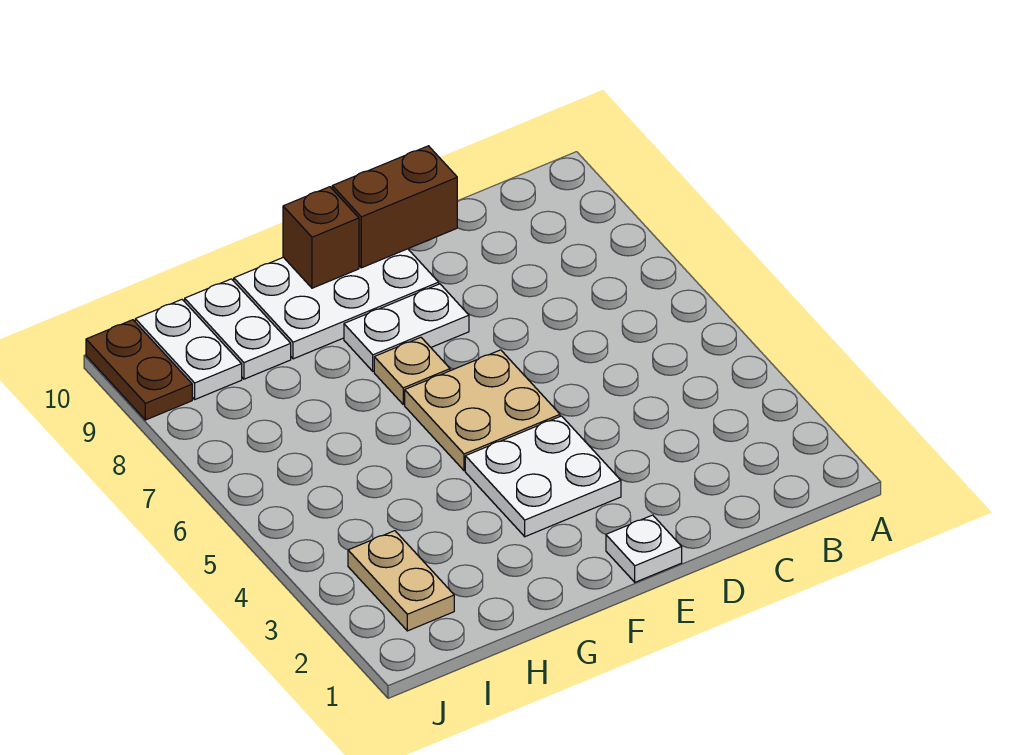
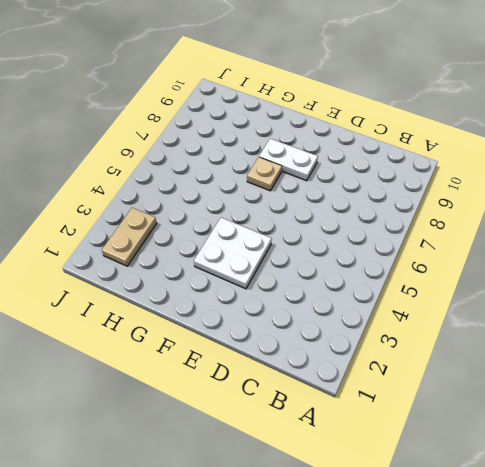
none -> white 1x1 plate [606,515,682,582]
none -> tan 2x2 plate [405,350,560,471]
none -> white 2x3 plate [234,249,439,359]

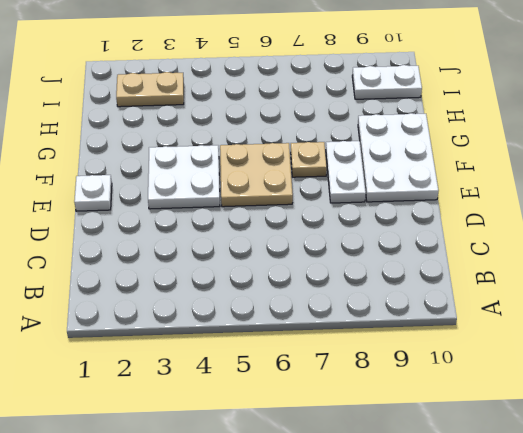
none -> white 1x2 plate [185,279,291,379]
none -> brown 1x2 plate [86,320,192,420]
none -> brown 1x2 brick [332,146,457,268]

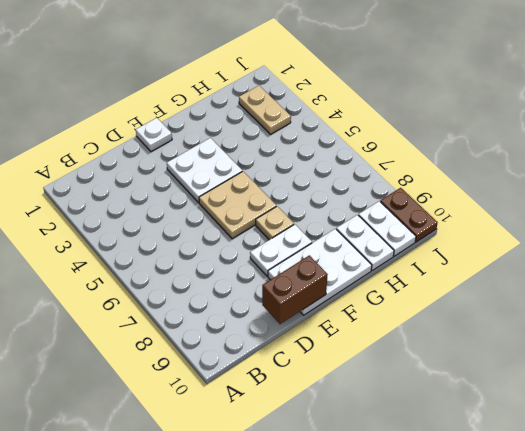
none -> brown 1x1 brick [283,187,359,288]

